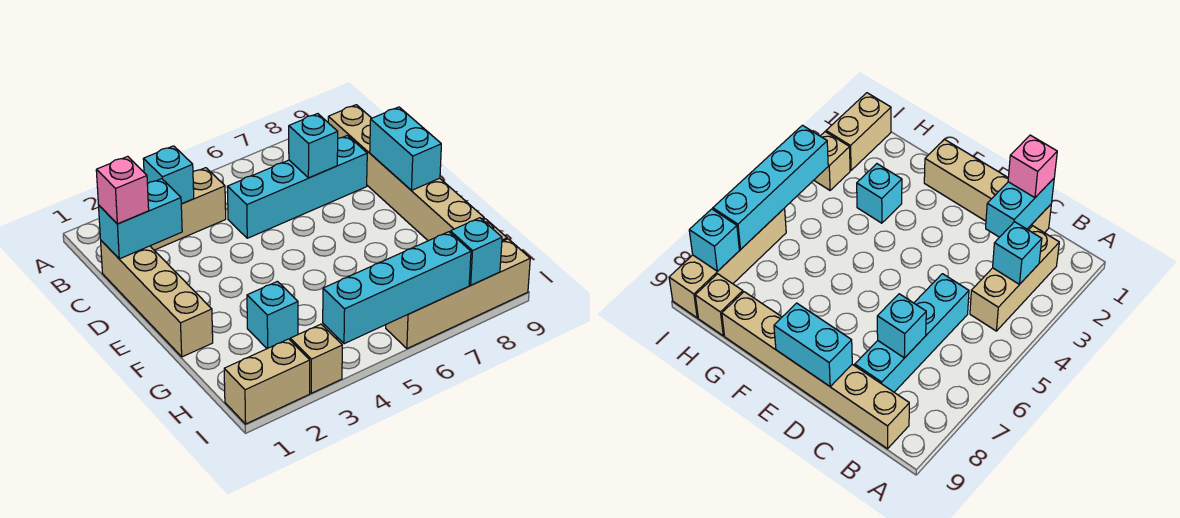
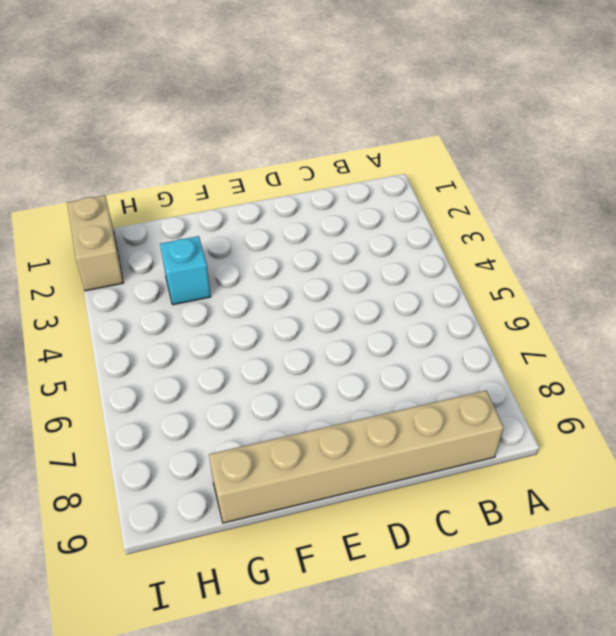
none -> tan 1x3 brick [151,168,226,250]
none -> tan 1x4 brick [101,241,213,357]
none -> cyan 1x4 brick [227,135,367,238]

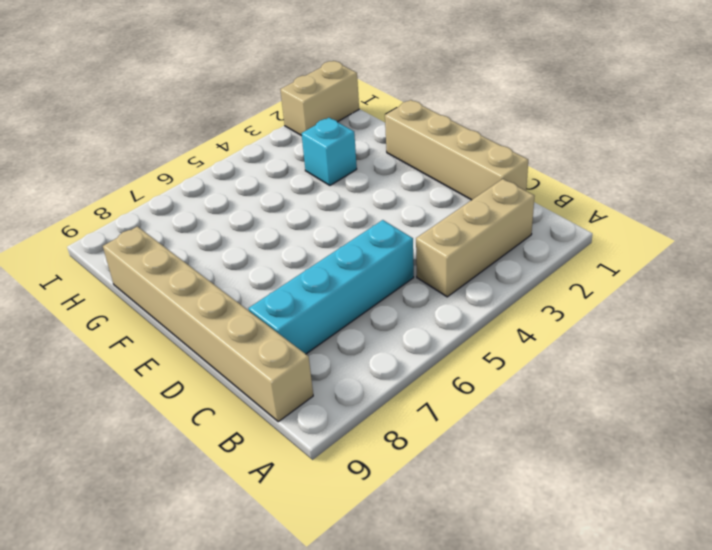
none -> tan 1x1 brick [695,274,743,336]
none -> tan 1x1 brick [290,324,342,393]
none -> tan 1x4 brick [386,239,530,349]

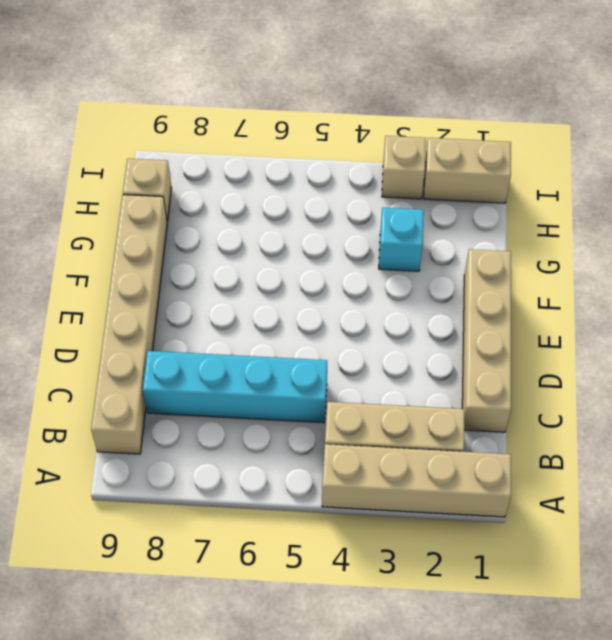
tan 1x4 brick [322,444,511,517] -> tan 1x4 brick moved to [386,239,530,349]
none -> cyan 1x1 brick [143,146,194,204]
none -> cyan 1x2 brick [99,179,182,259]
none -> cyan 1x1 brick [289,114,338,178]

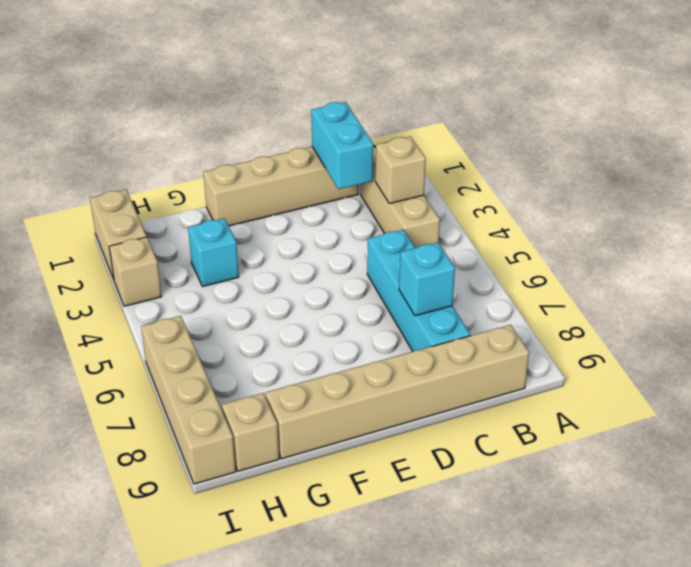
tan 1x1 brick [375,137,426,204] -> cyan 1x1 brick [143,146,194,204]
none -> cyan 1x2 brick [370,107,441,190]
none -> cyan 1x4 brick [323,232,471,344]
none -> cyan 1x1 brick [450,218,502,285]

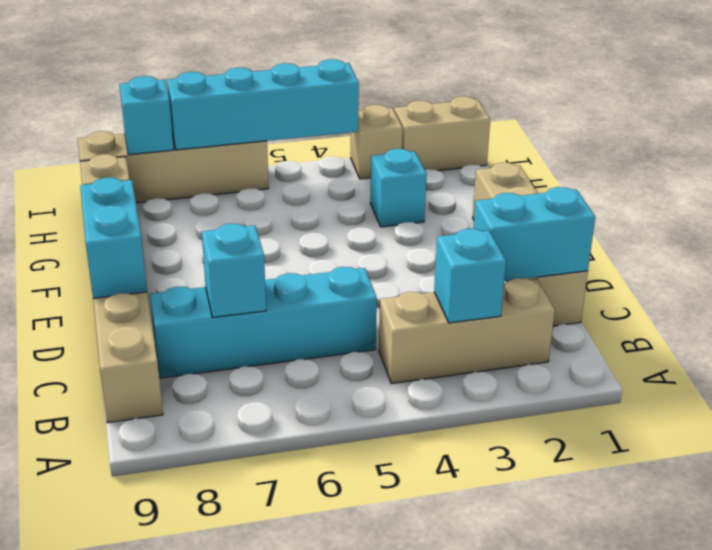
none -> pink 1x1 brick [96,156,149,224]

